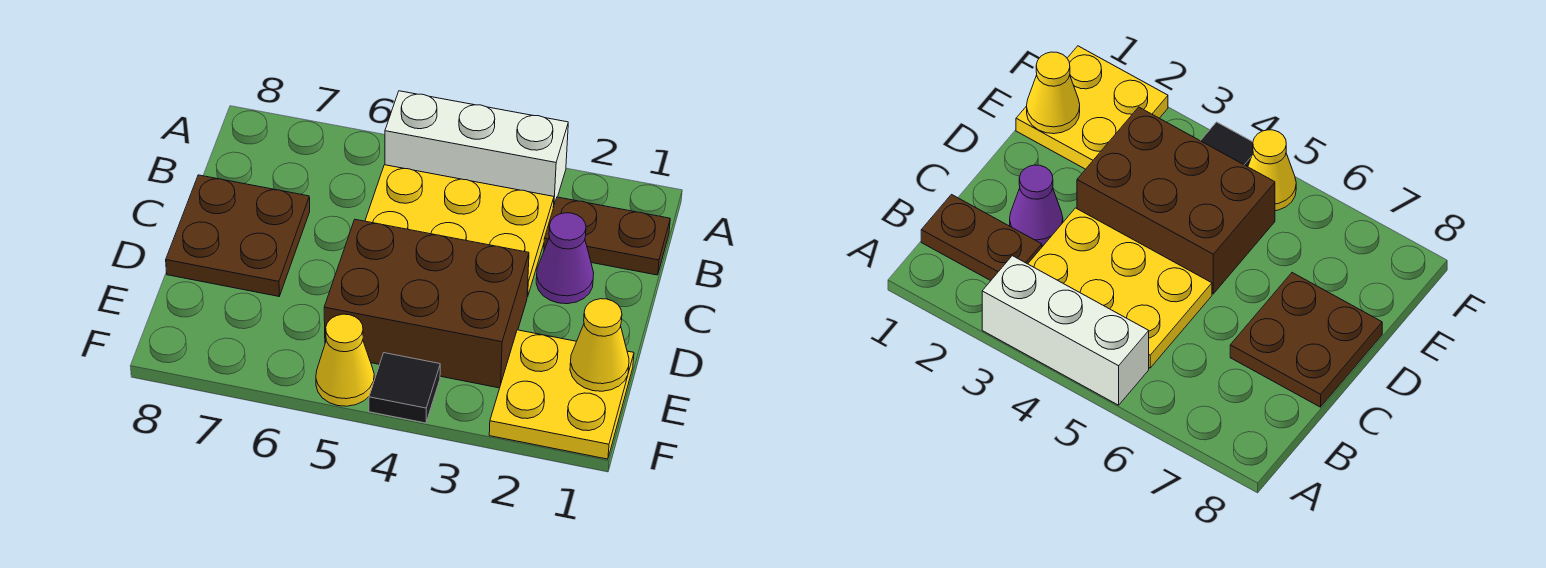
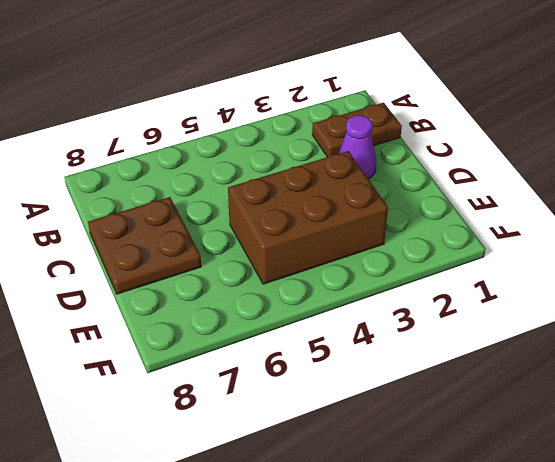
none -> white 1x3 brick [385,91,568,208]
none -> yellow 2x3 plate [365,165,554,297]

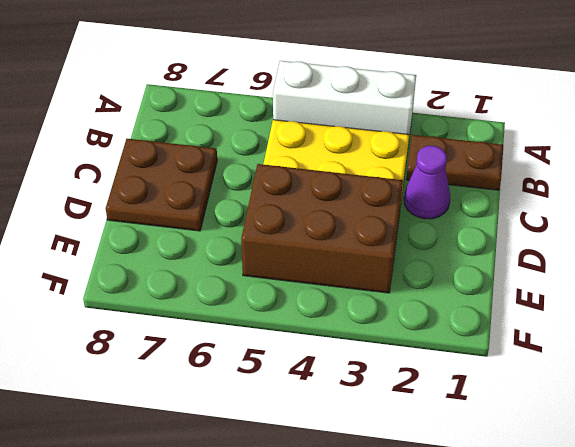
none -> yellow 2x2 plate [489,330,634,459]
none -> black 1x1 tile [369,353,440,423]

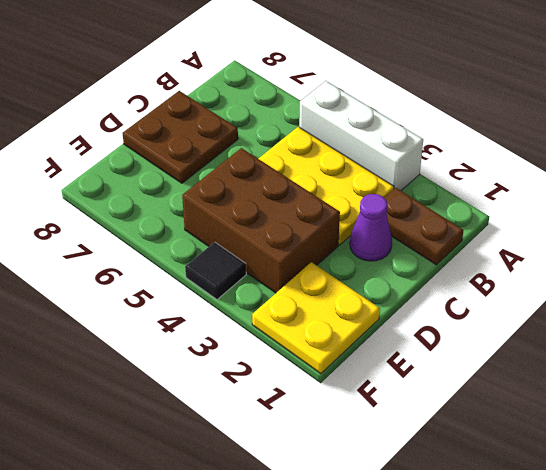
none -> yellow 1x1 cone [316,314,374,406]
none -> yellow 1x1 cone [570,299,629,391]

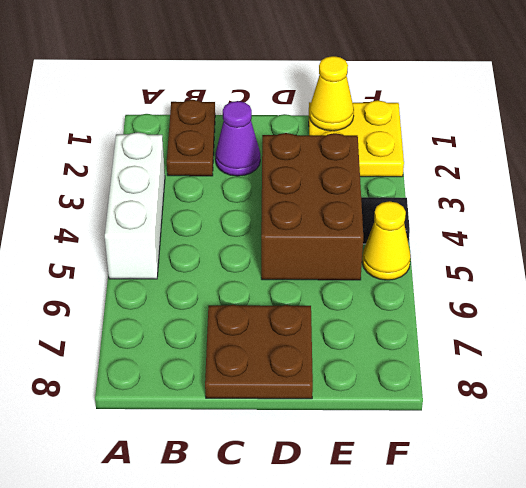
none -> yellow 2x3 plate [365,165,554,297]

